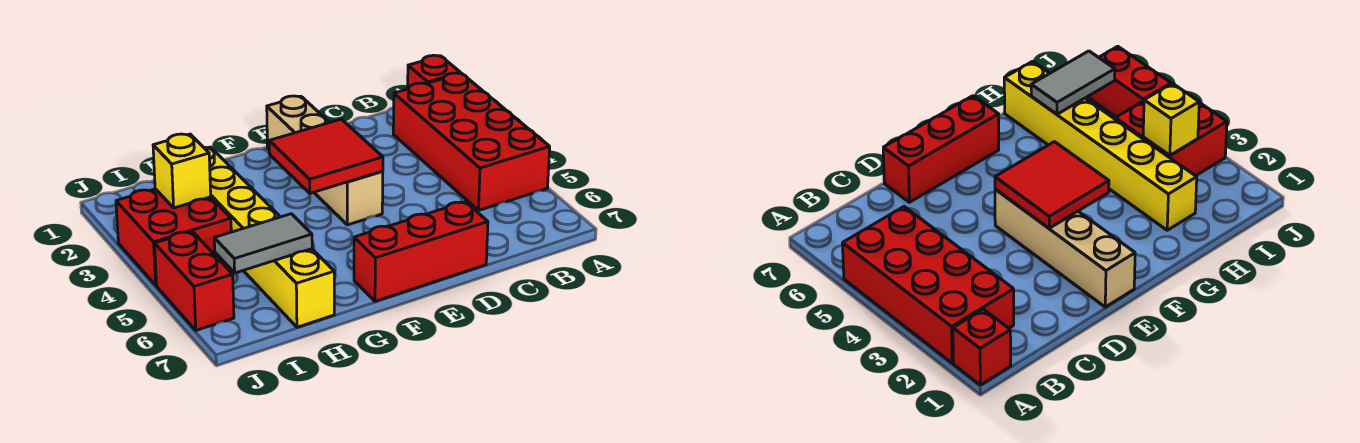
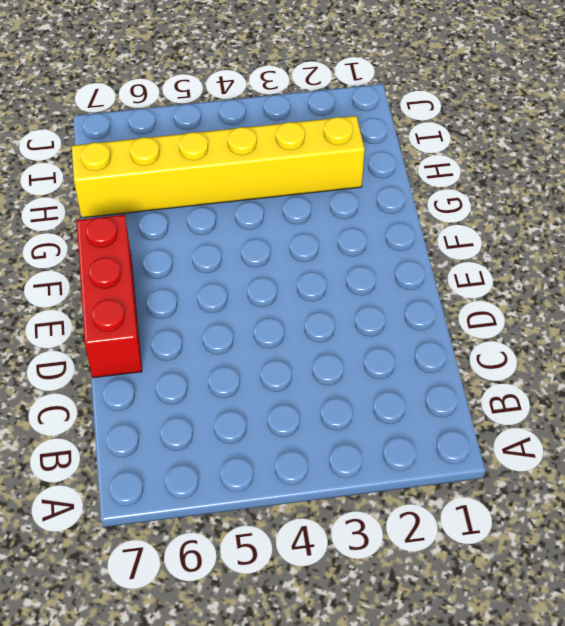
none -> red 1x1 brick [408,55,461,89]
none -> red 2x4 brick [393,73,550,210]

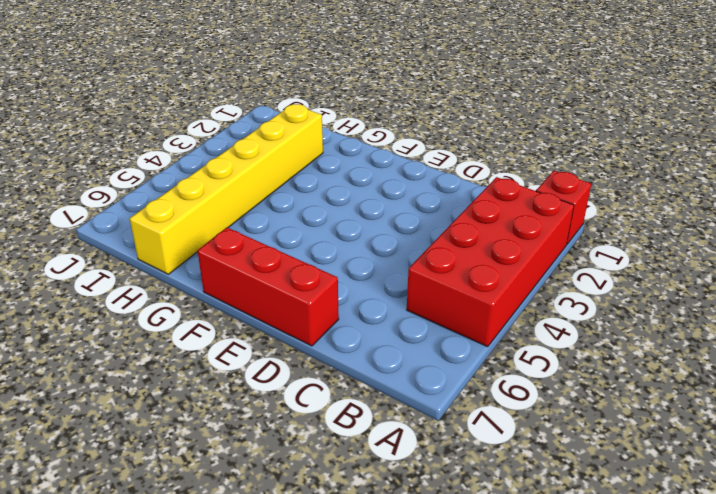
none -> tan 1x4 brick [267,96,383,225]
none -> red 2x2 brick [116,189,231,285]

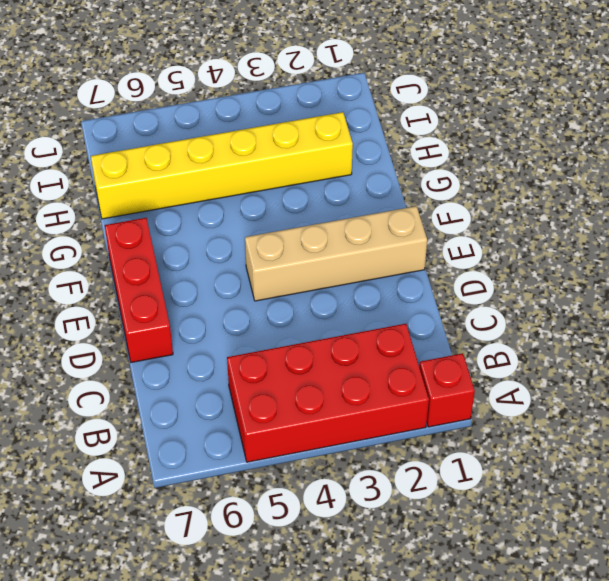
none -> red 2x2 brick [116,189,231,285]
none -> red 1x2 brick [155,231,234,330]

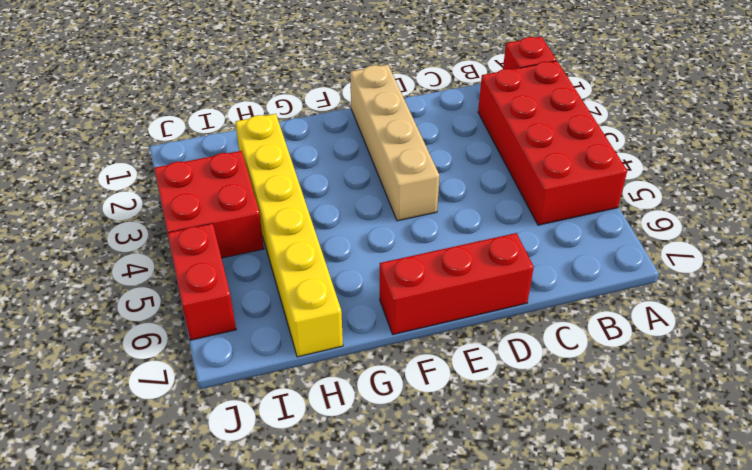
none -> red 2x2 tile [269,119,383,193]
none -> grey 1x2 tile [214,214,312,273]

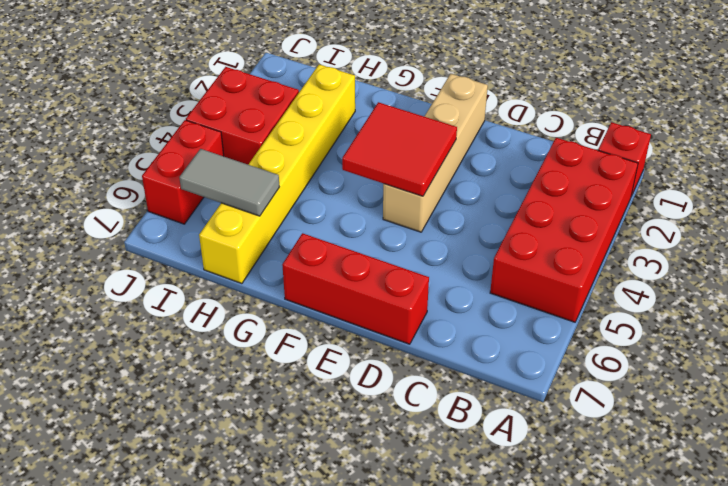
none -> yellow 1x1 brick [153,134,211,208]

